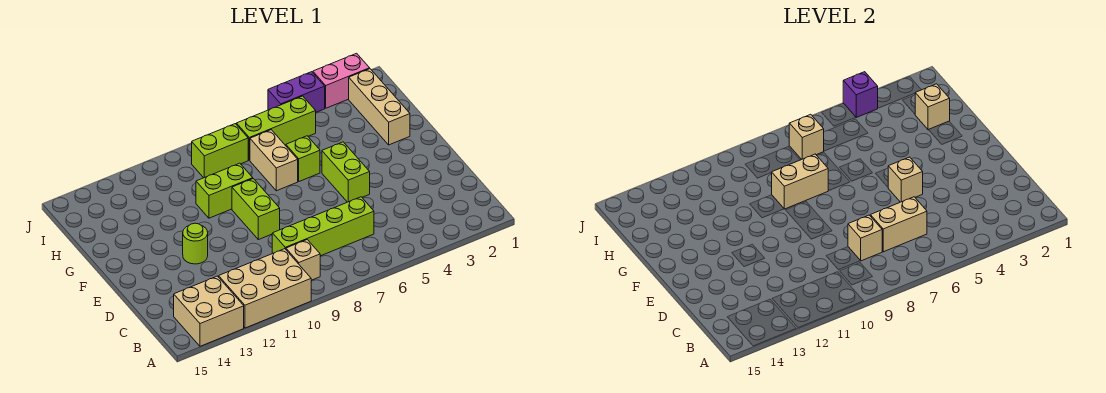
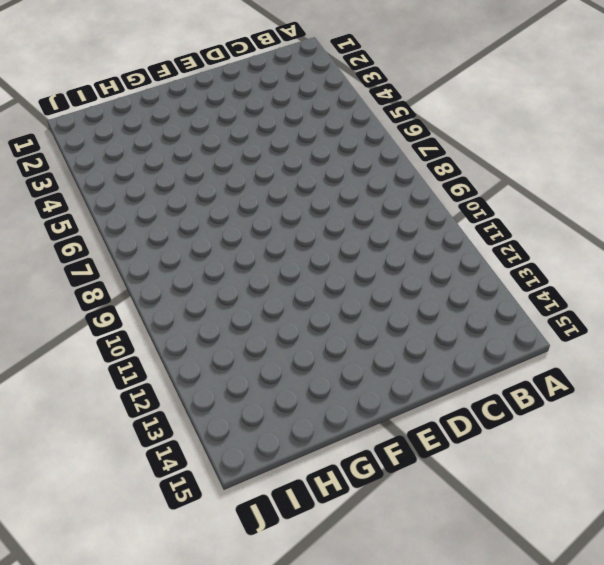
none -> tan 2x3 brick [219,249,311,328]
none -> tan 2x2 brick [174,276,244,346]
none -> tan 1x1 brick [286,240,320,280]

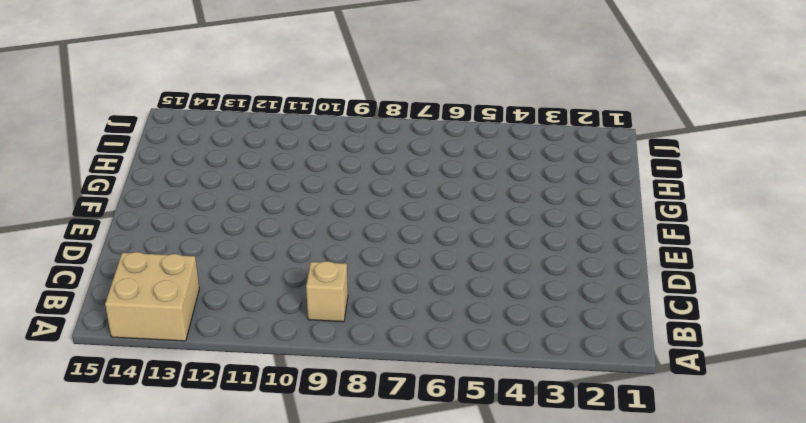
none -> tan 2x3 brick [219,249,311,328]
none -> lime 1x4 brick [272,197,374,256]
none -> lime 1x2 brick [322,142,370,202]

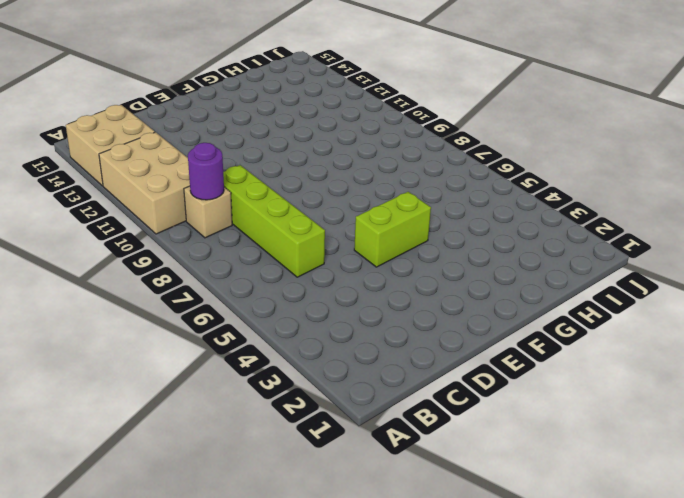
purple 1x1 round brick [188,143,224,200] -> none
none -> lime 1x2 brick [232,179,280,240]
none -> lime 1x1 round brick [183,223,208,264]
none -> tan 1x3 brick [349,69,410,145]

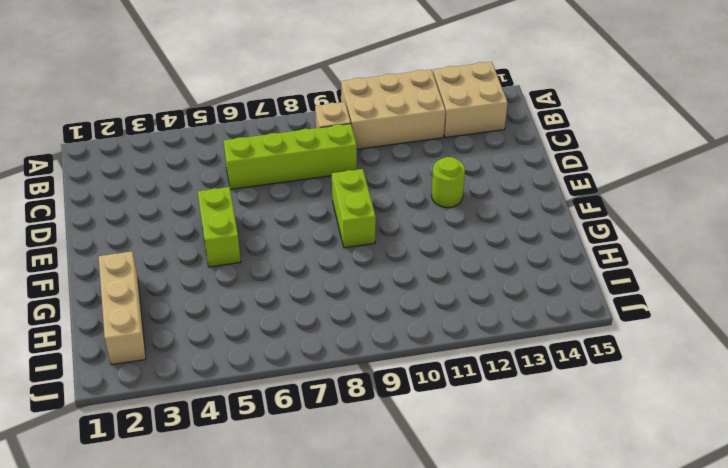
none -> lime 1x1 brick [286,136,320,181]
none -> tan 1x2 brick [250,130,298,191]
none -> lime 1x2 brick [196,163,253,218]

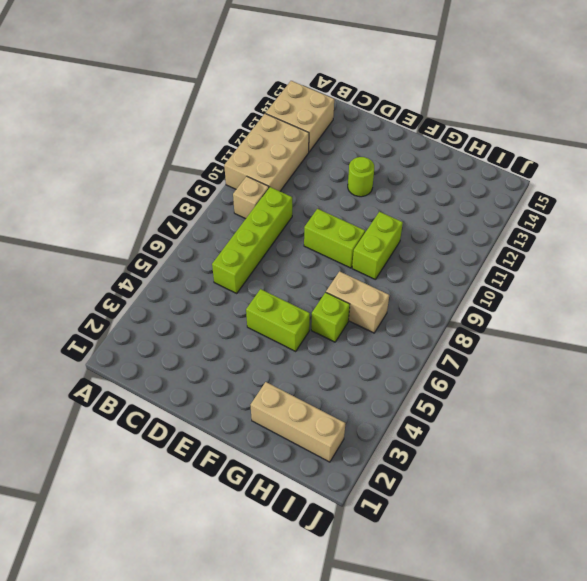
none -> lime 1x3 brick [236,96,316,160]
none -> lime 1x2 brick [192,124,248,178]
none -> pink 1x2 brick [313,53,370,108]

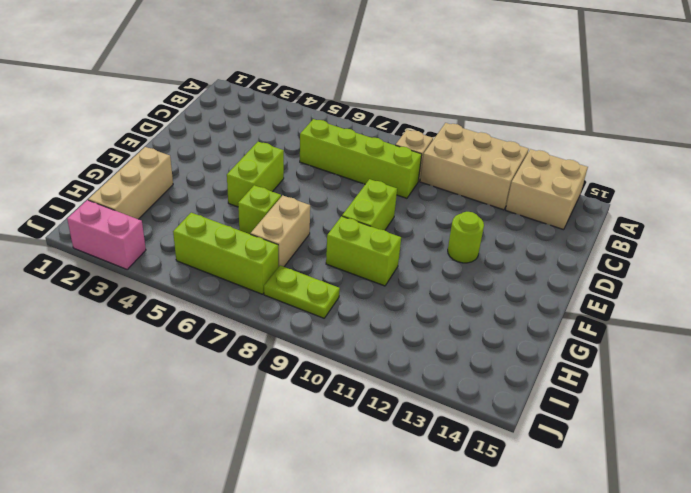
lime 1x2 plate [264,265,340,318] -> lime 1x2 brick [192,124,248,178]
none -> purple 1x2 brick [268,72,325,112]
none -> tan 1x2 brick [870,197,927,252]
none -> tan 1x1 brick [848,215,882,261]

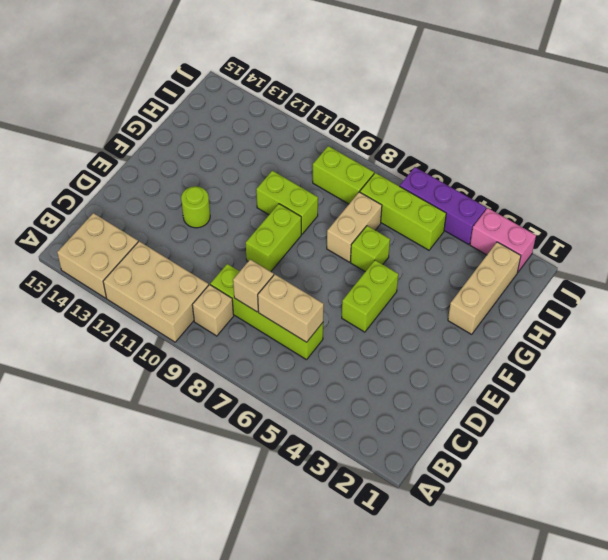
purple 1x3 brick [400,167,486,245] -> purple 1x2 brick [268,72,325,112]
none -> tan 1x1 brick [888,157,923,202]
none -> tan 1x2 brick [772,154,828,209]
none -> tan 1x1 brick [915,84,950,130]

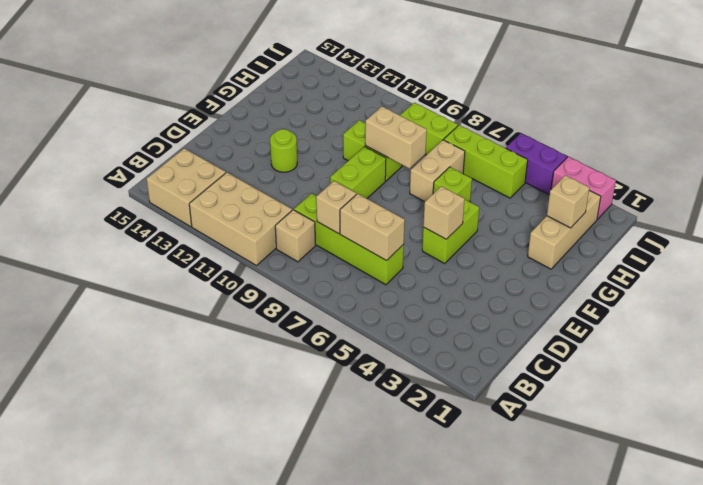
none -> tan 1x1 brick [789,114,824,159]
none -> purple 1x1 brick [843,72,878,117]

